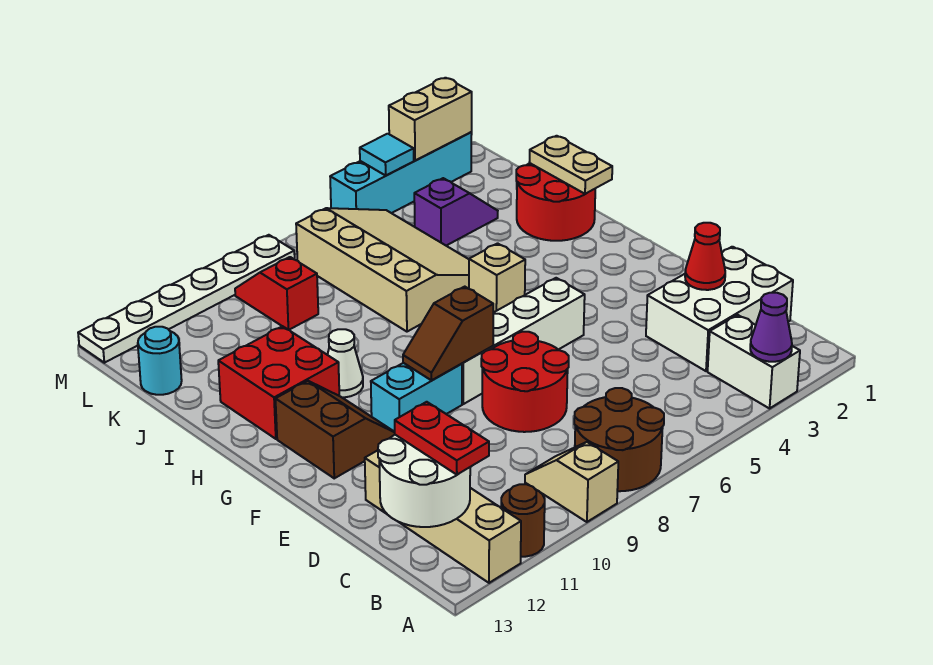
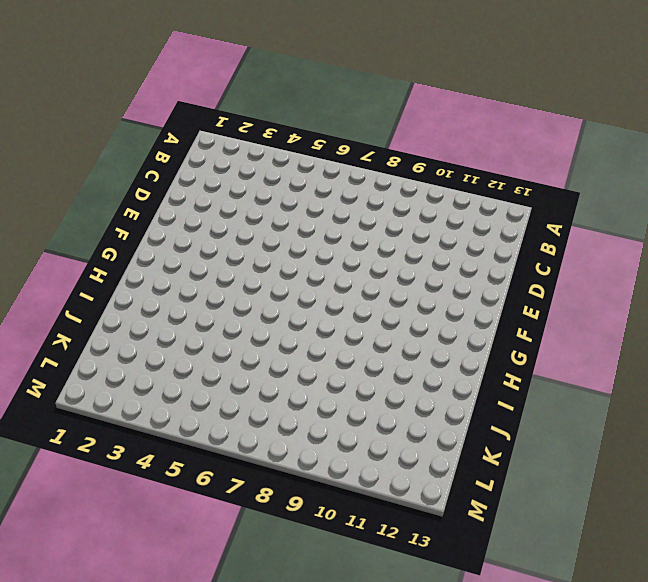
none -> white 1x2 brick [708,315,800,408]
none -> brown 2x2 round brick [574,388,664,491]
none -> tan 1x2 slope [525,442,618,522]

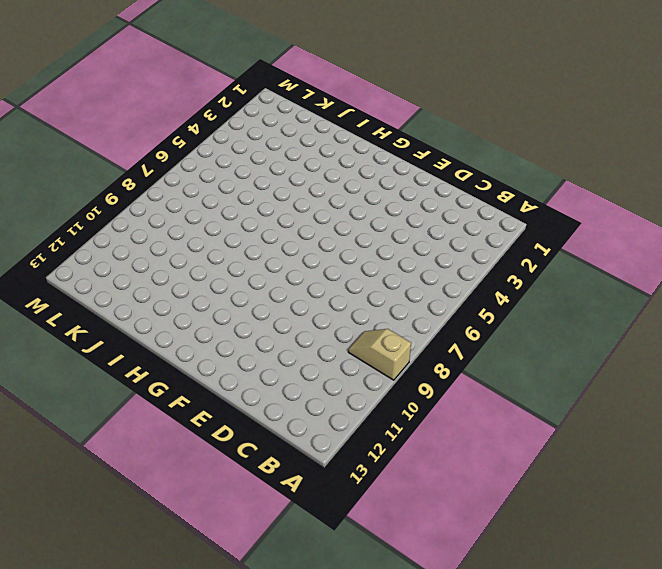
none -> white 1x2 brick [708,315,800,408]
none -> brown 2x2 round brick [574,388,664,491]
none -> brown 1x1 round brick [501,484,545,557]

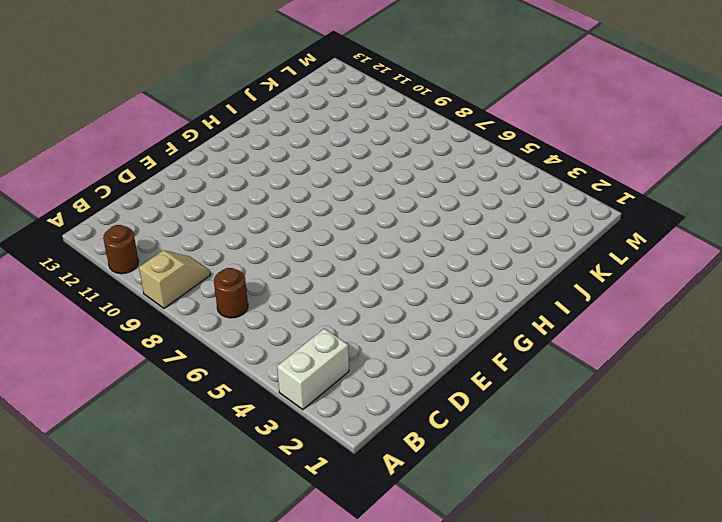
brown 1x1 round brick [214,268,248,318] -> brown 2x2 round brick [574,388,664,491]
none -> tan 1x4 brick [365,450,521,583]
none -> white 2x3 brick [646,247,793,371]
none -> red 2x2 round brick [481,332,569,432]

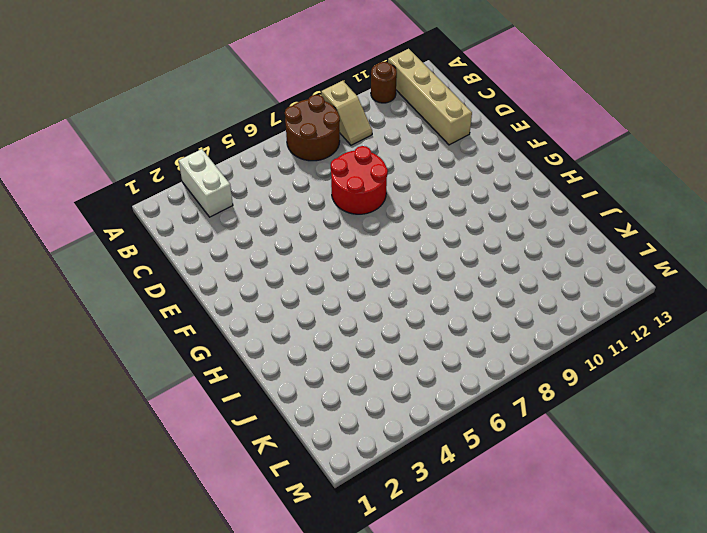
none -> white 2x3 brick [646,247,793,371]
none -> white 1x4 brick [462,278,585,404]
none -> cyan 1x2 brick [371,363,462,432]

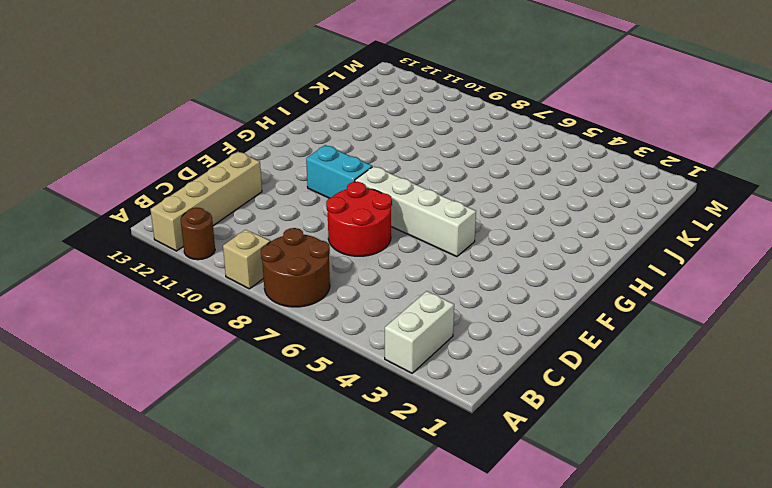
none -> white 2x3 brick [646,247,793,371]
none -> brown 2x2 slope [276,381,395,478]
none -> tan 1x1 brick [469,243,525,313]

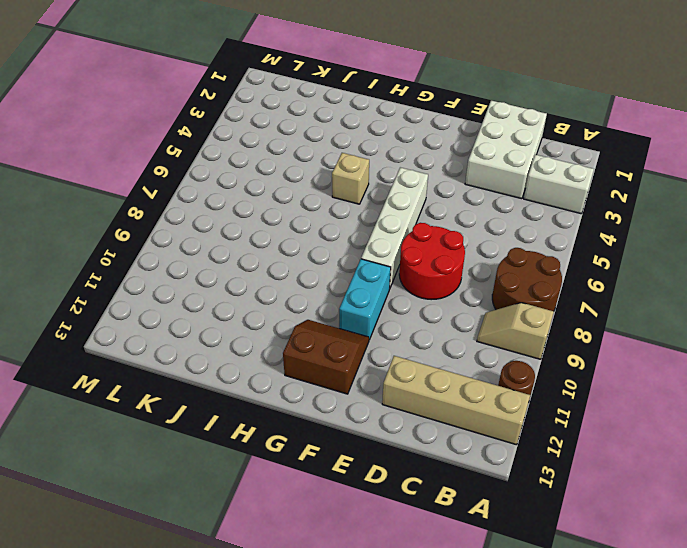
none -> white 1x1 cone [328,329,363,397]
none -> red 2x2 brick [218,326,339,439]
none -> red 2x2 round brick [516,163,595,241]

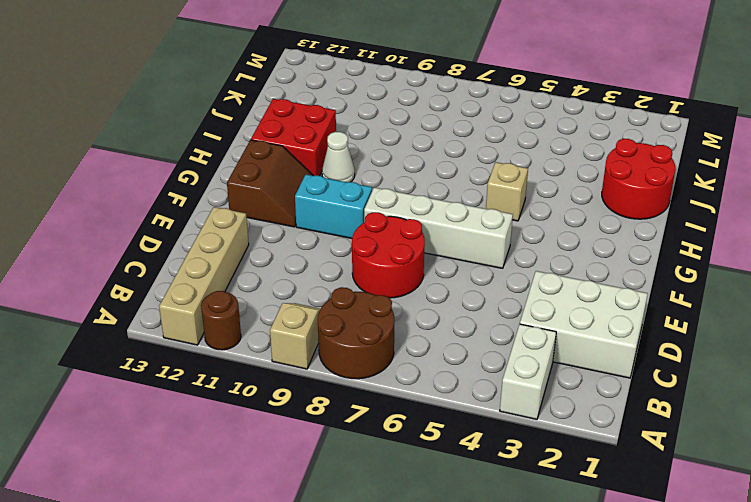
none -> tan 3x4 slope [296,208,469,332]
none -> purple 1x2 slope [414,178,498,246]
none -> red 1x2 slope [235,257,318,330]

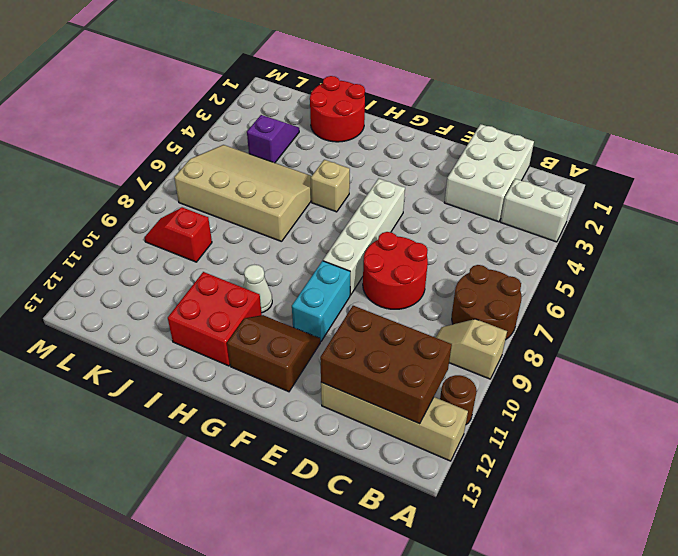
brown 2x3 brick [320,306,452,424] -> white 2x2 round brick [378,435,470,527]
none -> cyan 1x1 round brick [138,327,182,395]
none -> cyan 1x4 brick [330,132,472,213]
none -> white 1x6 plate [78,235,295,363]

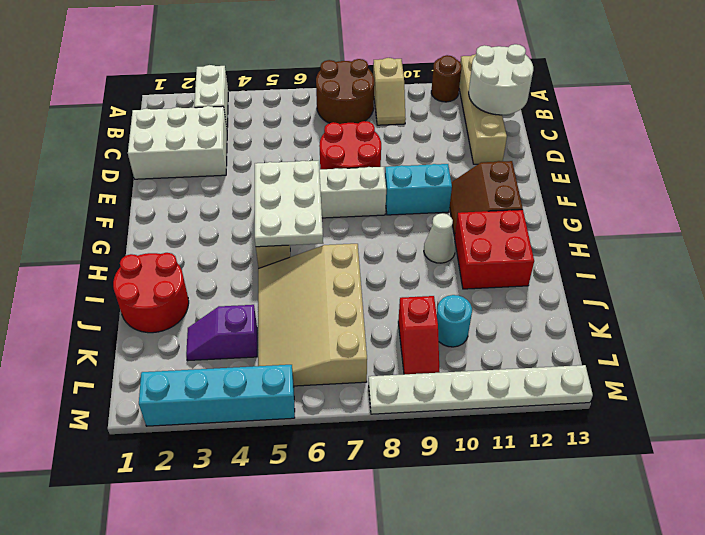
white 2x3 plate [255,161,323,247] -> none
cyan 1x1 round brick [437,295,472,347] -> cyan 1x1 round brick moved to [138,327,182,395]
none -> purple 1x1 cone [750,293,792,362]
none -> red 1x1 cone [685,223,725,290]
none -> brown 1x2 slope [403,287,493,380]

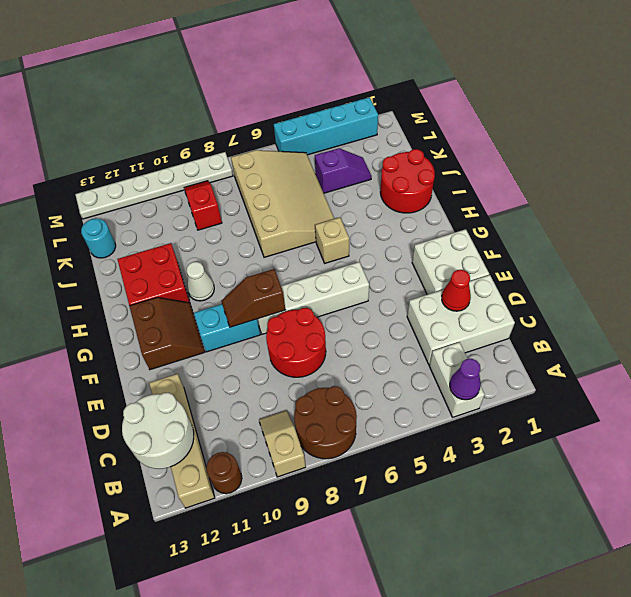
white 2x2 brick [412,229,489,295] -> none
none -> tan 1x2 plate [529,136,612,194]
none -> tan 1x2 brick [389,78,472,160]
none -> cyan 1x1 tile [360,134,414,175]

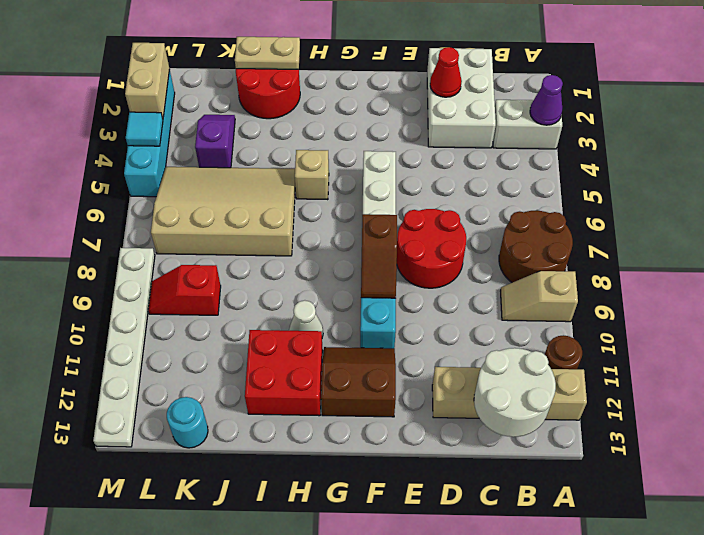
none -> red 1x2 plate [395,402,489,475]

